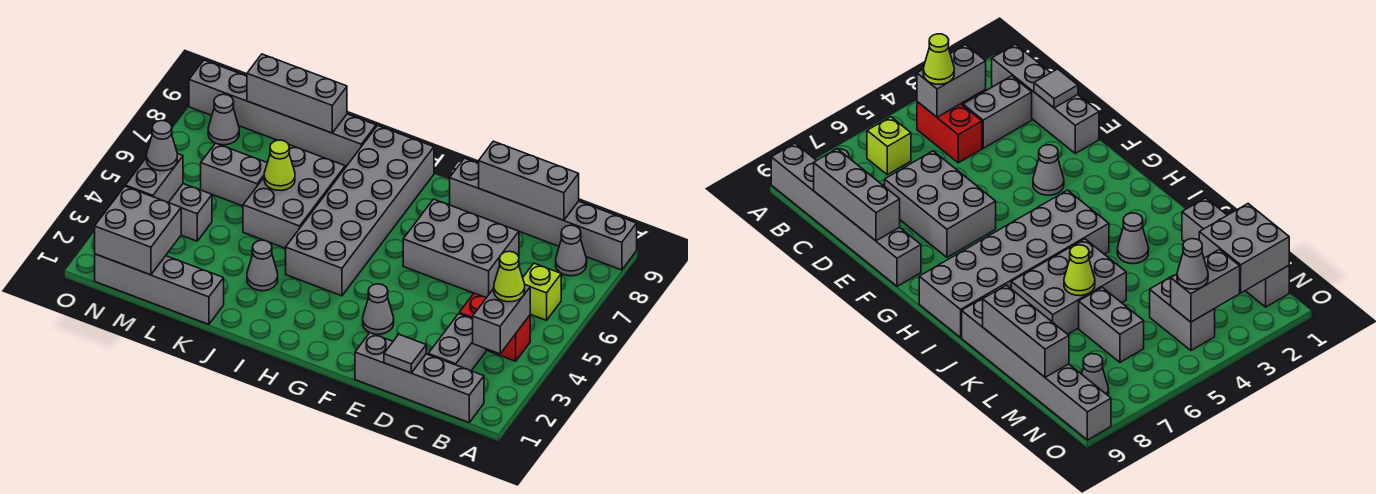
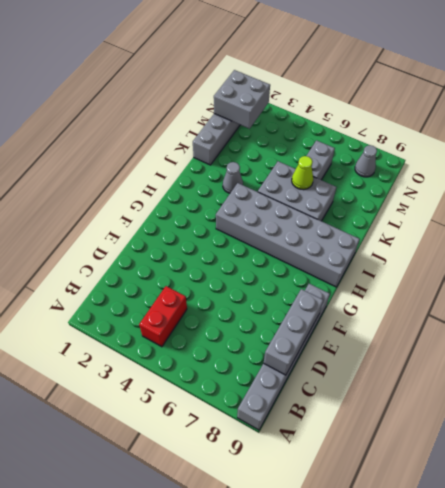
none -> grey 1x4 brick [355,333,484,422]
none -> lime 1x1 brick [523,263,561,320]
none -> grey 1x1 cone [556,225,587,276]

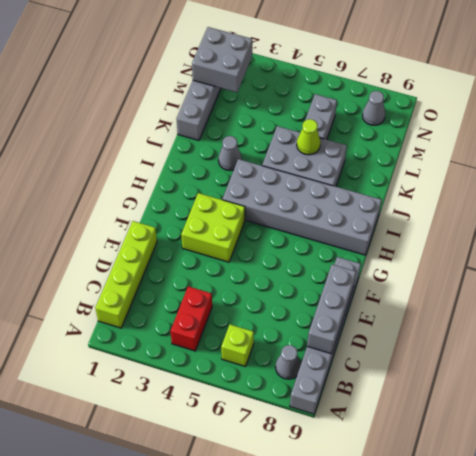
lime 1x4 brick [95,221,157,328] -> grey 1x4 brick [355,333,484,422]
lime 2x2 brick [181,193,245,262] -> grey 1x1 cone [363,284,394,334]
none -> grey 1x2 brick [428,314,486,371]
none -> grey 2x3 brick [403,199,519,298]
none -> grey 1x6 brick [189,60,376,166]

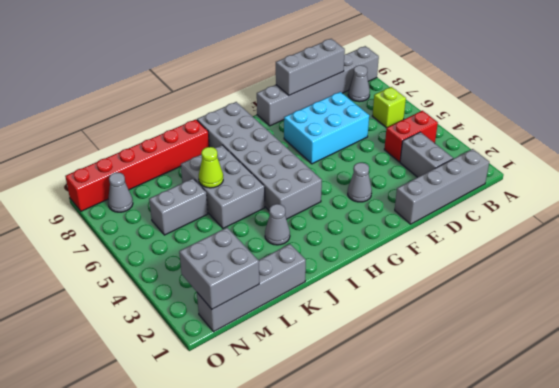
cyan 2x3 brick [284,92,369,164] -> grey 2x3 brick [403,199,519,298]
red 1x6 brick [65,119,209,211] -> grey 1x6 brick [189,60,376,166]
none -> grey 1x2 brick [169,184,212,241]
none -> grey 1x2 brick [473,285,530,354]
none -> grey 1x1 tile [384,335,426,373]

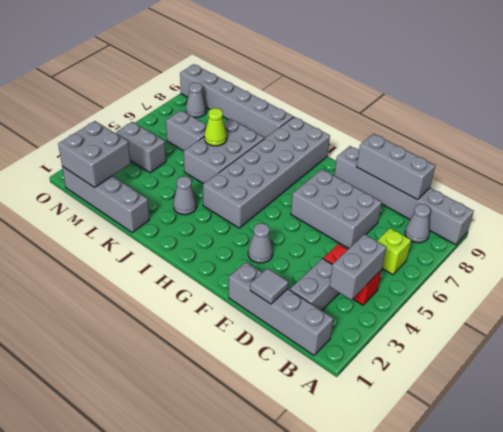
none -> grey 1x3 brick [247,54,347,133]
none -> grey 1x2 brick [125,154,183,203]
none -> lime 1x1 cone [494,251,525,302]

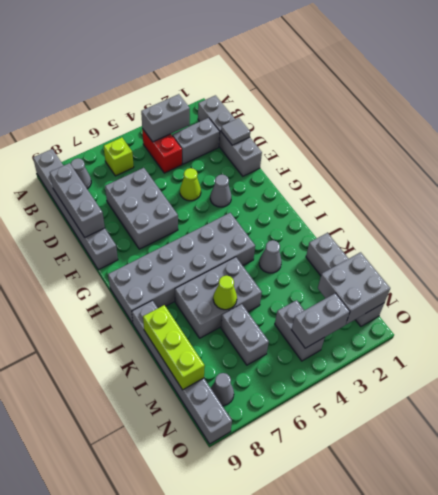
lime 1x1 cone [180,168,201,201] -> lime 1x1 cone moved to [494,251,525,302]
lime 1x3 brick [143,305,205,390] -> grey 1x3 brick [247,54,347,133]
none -> grey 1x1 cone [147,120,177,171]

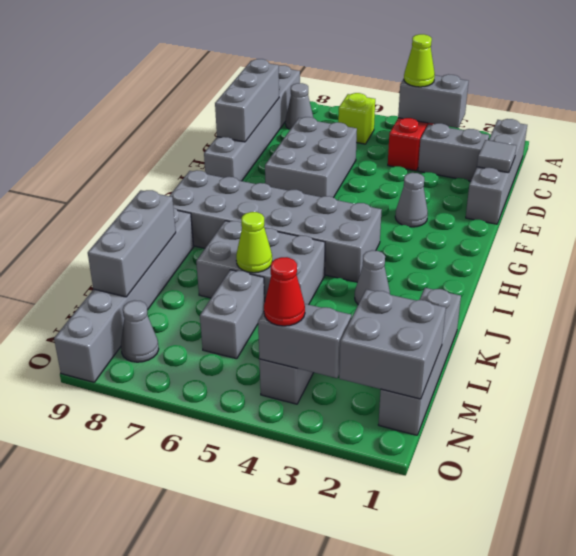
red 1x1 cone [264,257,305,326] -> grey 1x1 cone [147,120,177,171]

